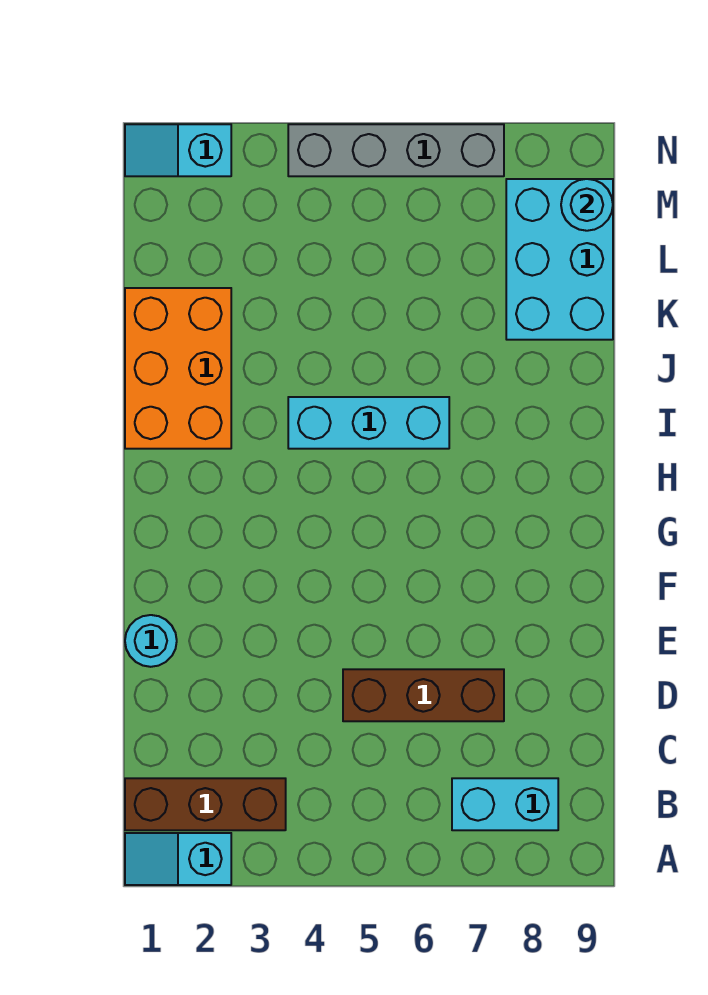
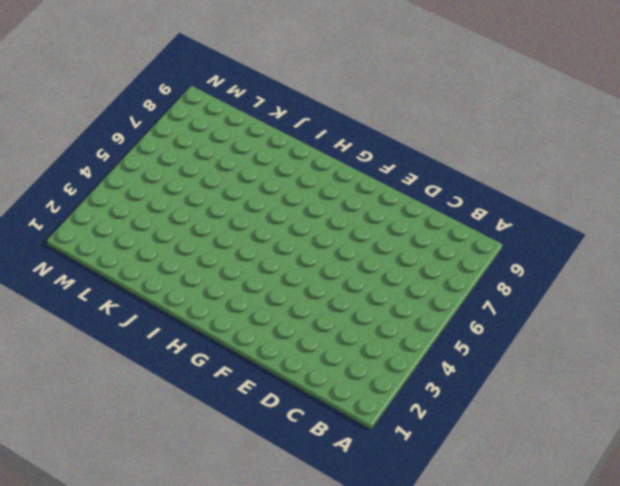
none -> cyan 1x2 slope [125,833,231,885]
none -> brown 1x3 brick [125,778,286,830]

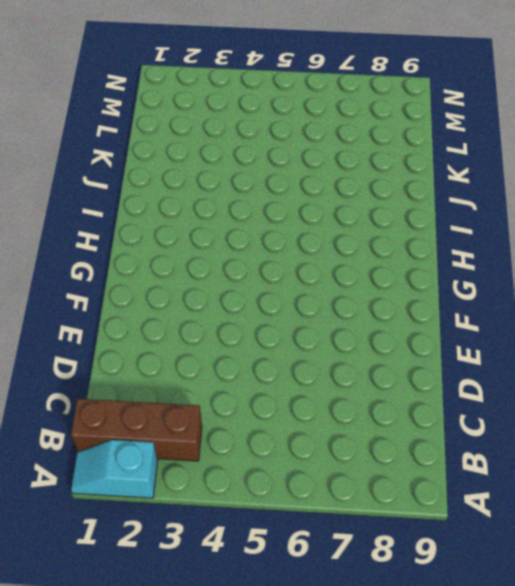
none -> cyan 1x2 brick [452,778,558,830]
none -> brown 1x3 brick [343,669,504,721]

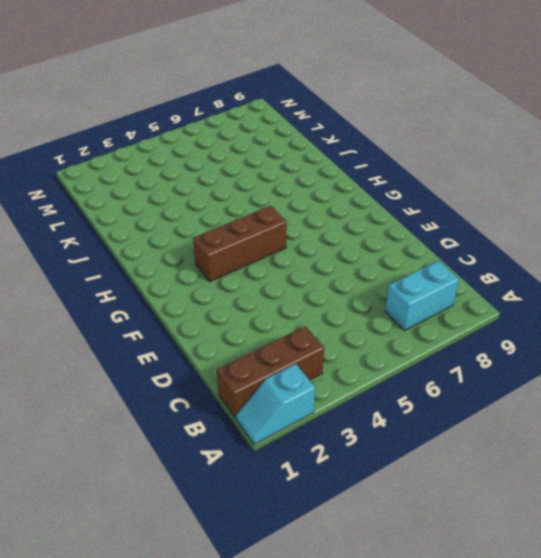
brown 1x3 brick [193,206,287,281] -> brown 1x3 brick moved to [343,669,504,721]
none -> cyan 1x1 round brick [125,615,177,667]
none -> orange 2x3 brick [125,288,231,449]

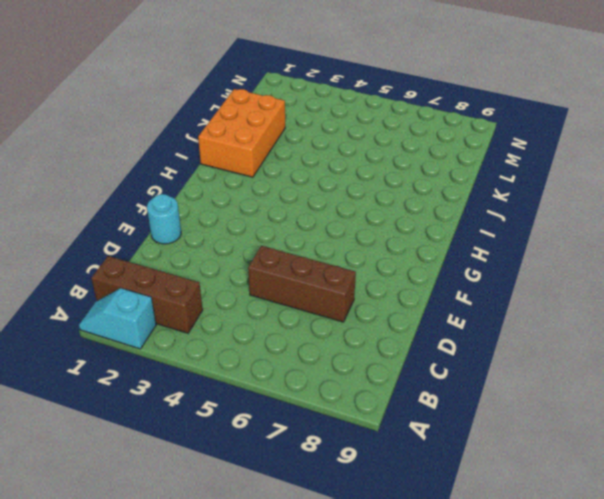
none -> cyan 1x2 brick [452,778,558,830]
none -> cyan 1x3 brick [288,397,449,449]

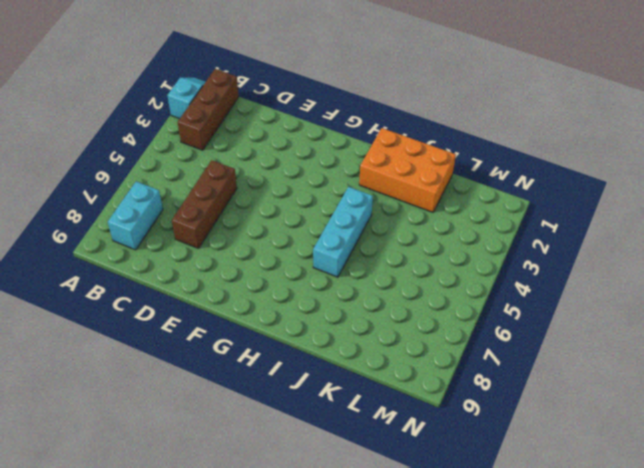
none -> cyan 1x1 round brick [125,615,177,667]
none -> cyan 2x3 brick [506,179,613,340]

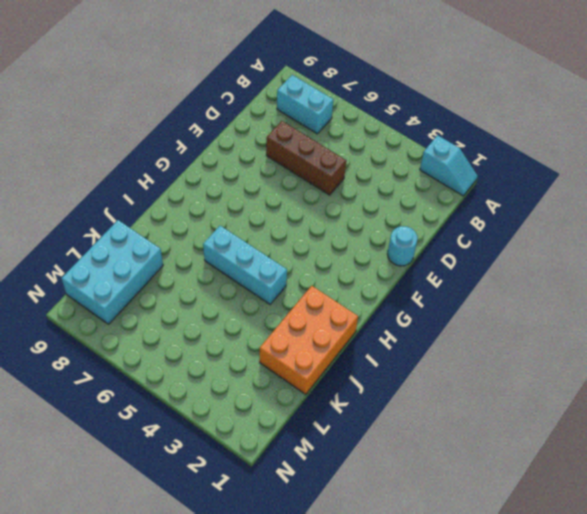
none -> brown 1x3 brick [125,778,286,830]
none -> cyan 1x2 slope [125,124,231,176]

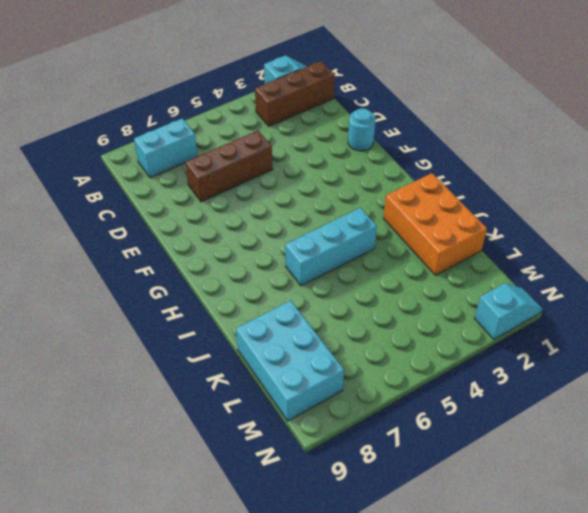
none -> grey 1x4 brick [288,124,504,176]
none -> cyan 1x1 round brick [561,179,613,231]

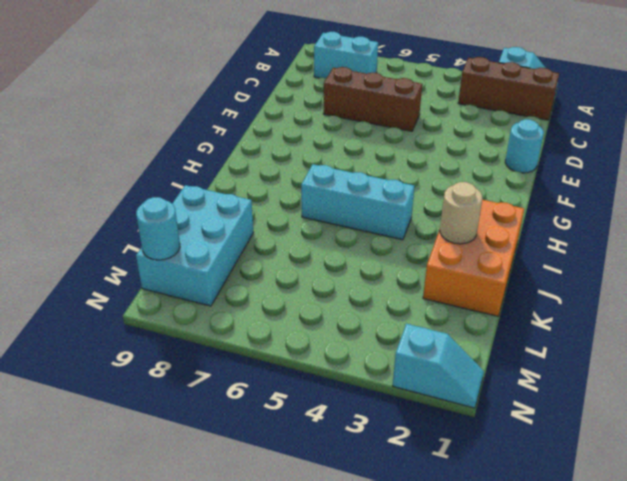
tan 1x1 round brick [440,182,482,244] -> none
none -> grey 1x4 brick [288,124,504,176]

